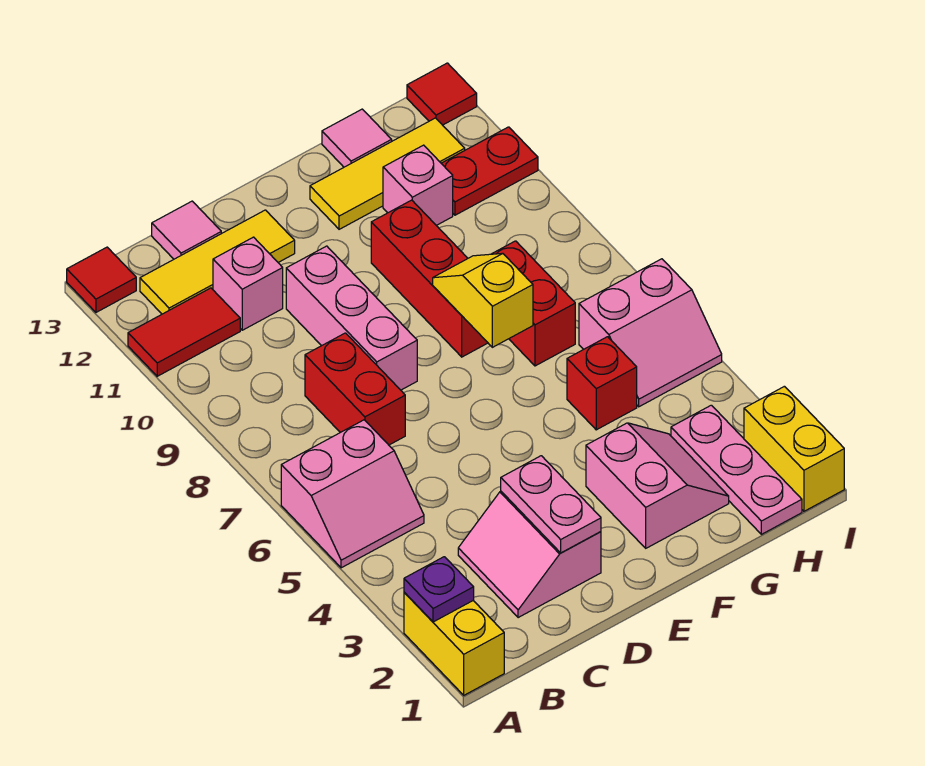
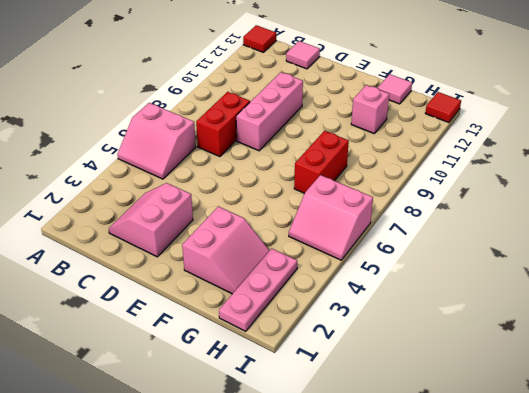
none -> yellow 1x2 brick [404,592,504,695]
none -> red 1x2 tile [128,288,240,376]
none -> yellow 1x3 tile [140,210,295,314]

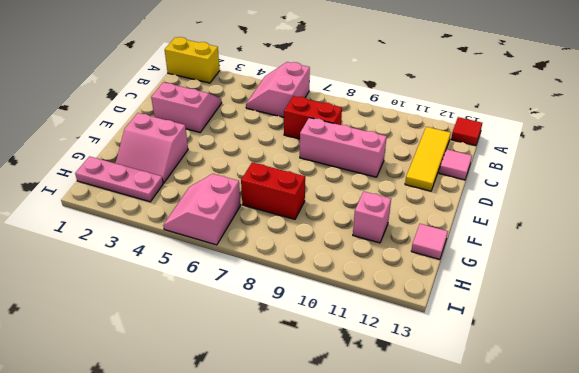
none -> red 1x2 tile [128,288,240,376]
none -> pink 1x1 brick [213,237,283,330]
none -> red 1x3 brick [371,200,488,357]

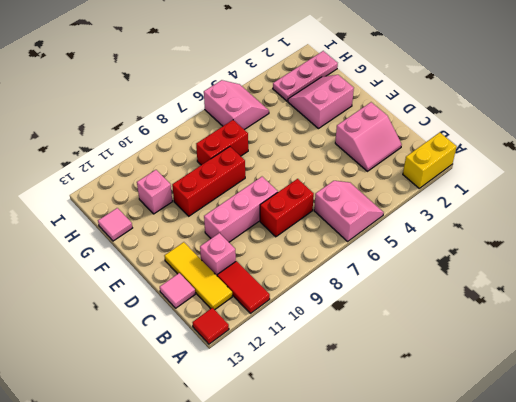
none -> yellow 1x3 tile [310,118,465,229]
none -> red 1x1 brick [567,337,637,430]
none -> red 1x2 plate [441,127,538,215]

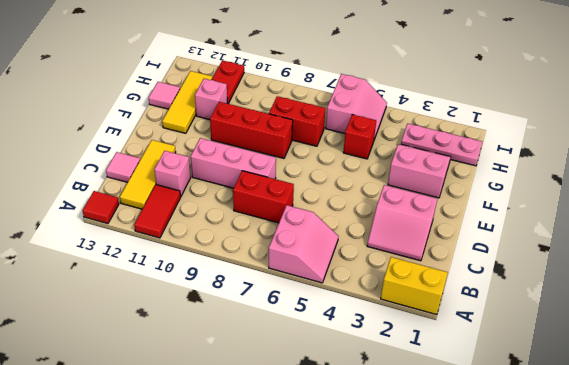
none -> yellow 1x2 brick [744,386,844,511]
none -> red 1x1 tile [407,63,477,125]
none -> purple 1x1 plate [404,557,474,622]

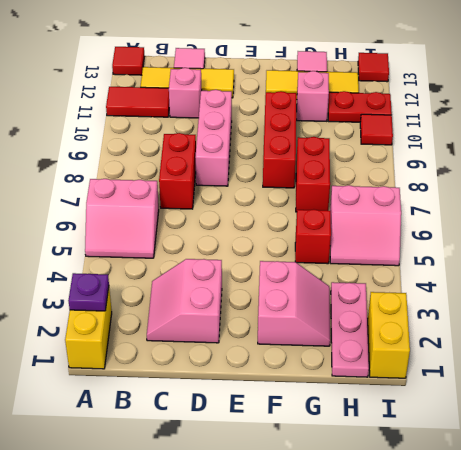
red 1x1 tile [360,114,393,145] -> none
none -> pink 1x2 plate [501,456,601,553]
none -> yellow 1x2 slope [433,253,533,347]

